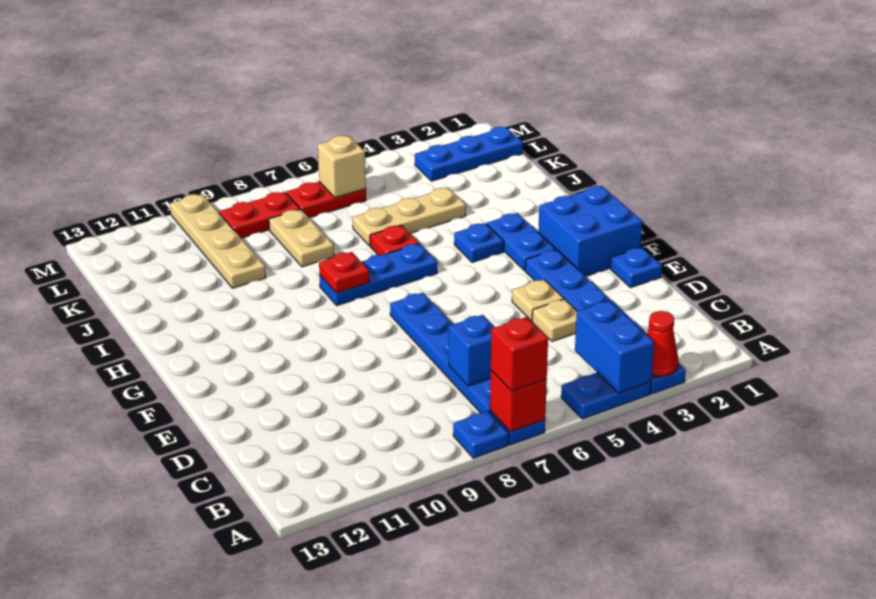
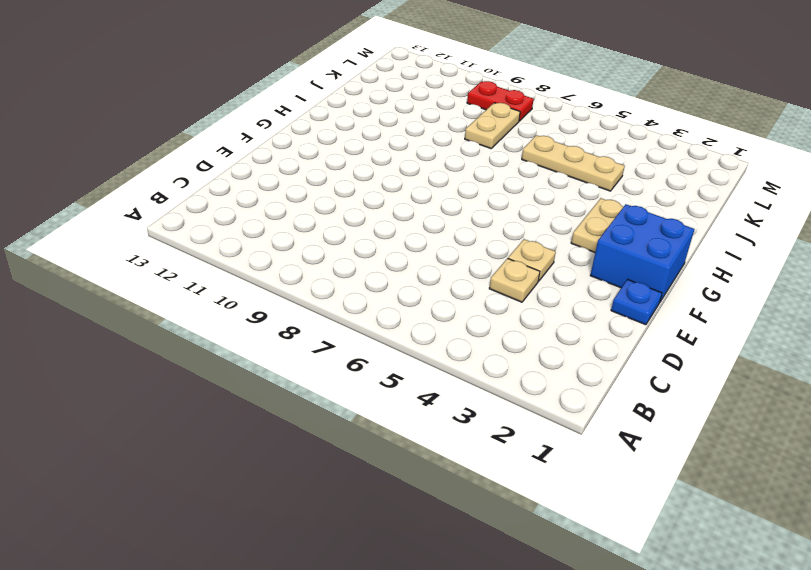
tan 1x2 plate [571,198,624,252] -> blue 1x2 plate [487,213,556,271]
none -> blue 1x6 plate [525,250,686,394]
none -> blue 1x2 plate [561,373,651,419]
none -> blue 1x6 plate [390,293,545,445]

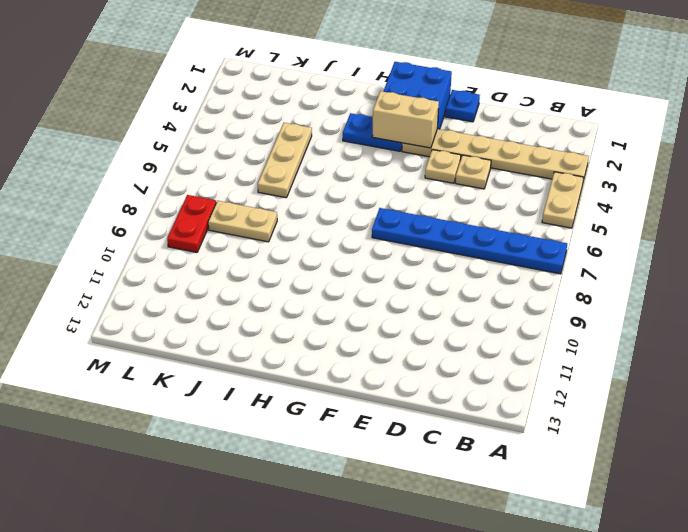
tan 1x6 plate [402,129,589,181] -> blue 1x6 plate [525,250,686,394]
tan 1x2 plate [542,172,584,228] -> blue 1x2 plate [561,373,651,419]
tan 1x2 brick [372,91,439,148] -> none
none -> blue 1x1 plate [453,411,509,458]
none -> blue 1x1 plate [454,223,504,262]
none -> blue 1x3 plate [319,244,437,306]

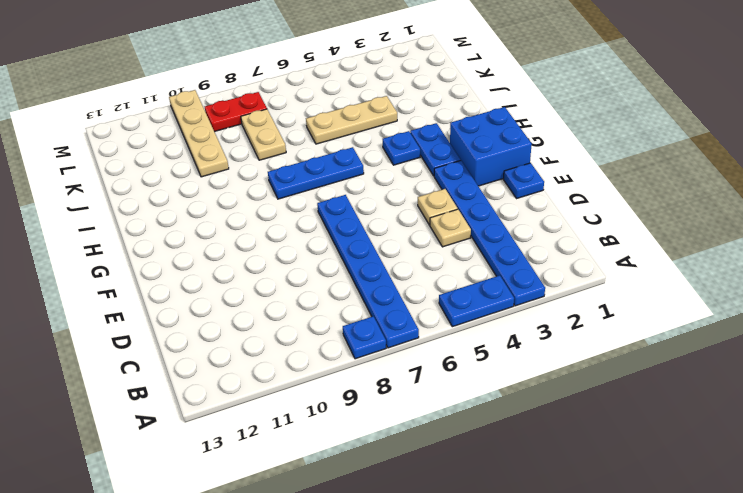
none -> red 1x1 plate [370,225,419,255]
none -> blue 1x3 plate [415,127,523,181]
none -> red 1x2 plate [286,182,366,218]

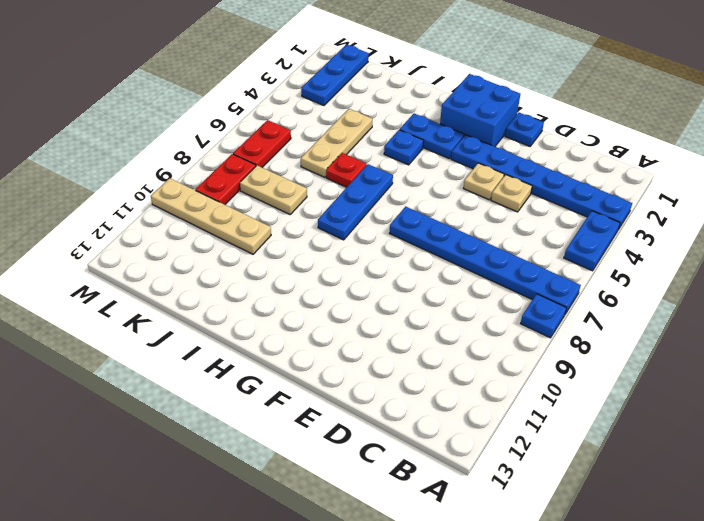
none -> red 1x1 cone [647,311,679,377]
none -> blue 1x2 brick [575,301,654,393]
none -> red 1x1 brick [490,370,547,432]

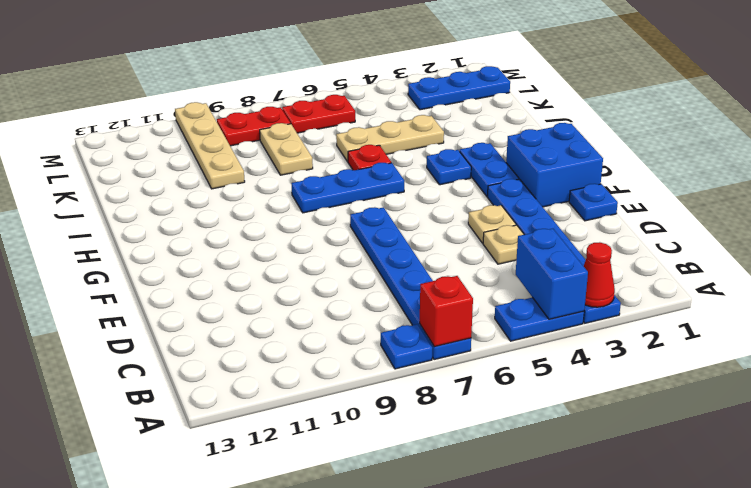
none -> blue 1x1 brick [449,315,495,386]
none -> red 1x1 plate [319,252,369,293]
none -> tan 1x1 brick [318,135,366,198]

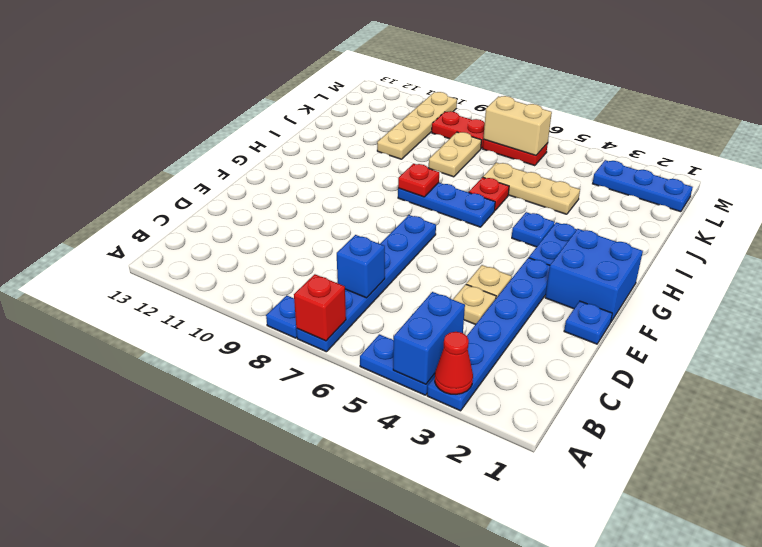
tan 1x2 brick [483,96,552,155] -> tan 1x1 brick [318,135,366,198]
none -> red 1x1 brick [491,317,548,391]

